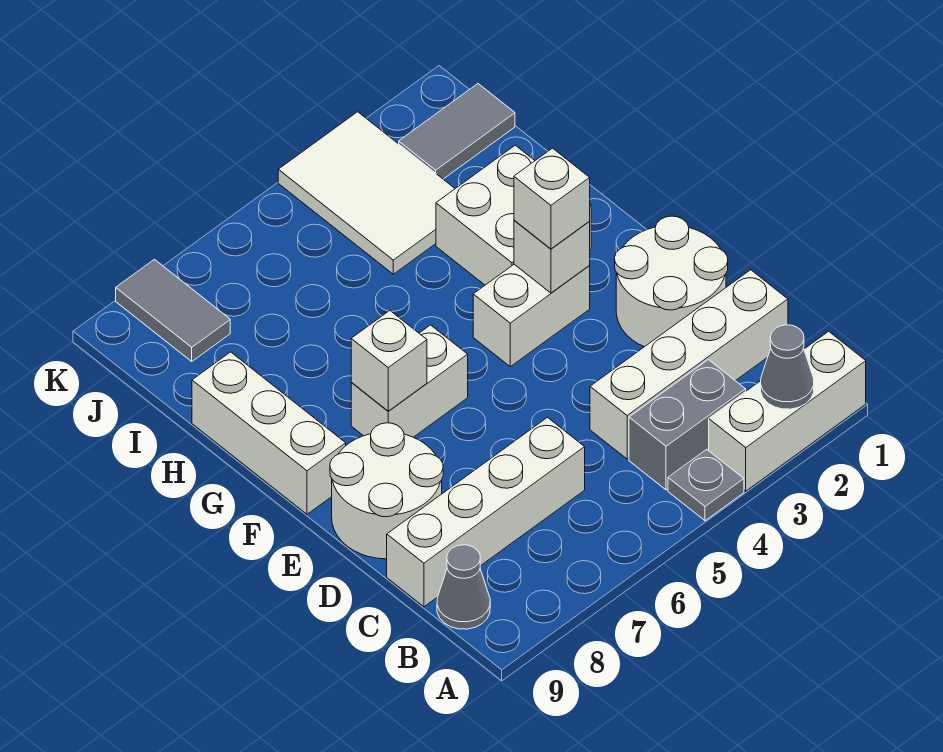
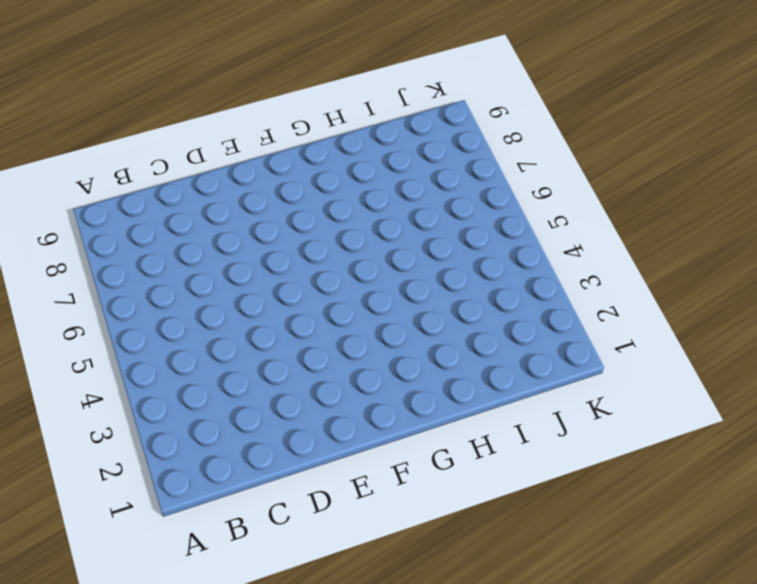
none -> white 1x3 brick [709,331,866,491]
none -> grey 1x1 plate [668,449,744,521]
none -> grey 1x2 brick [629,360,746,490]

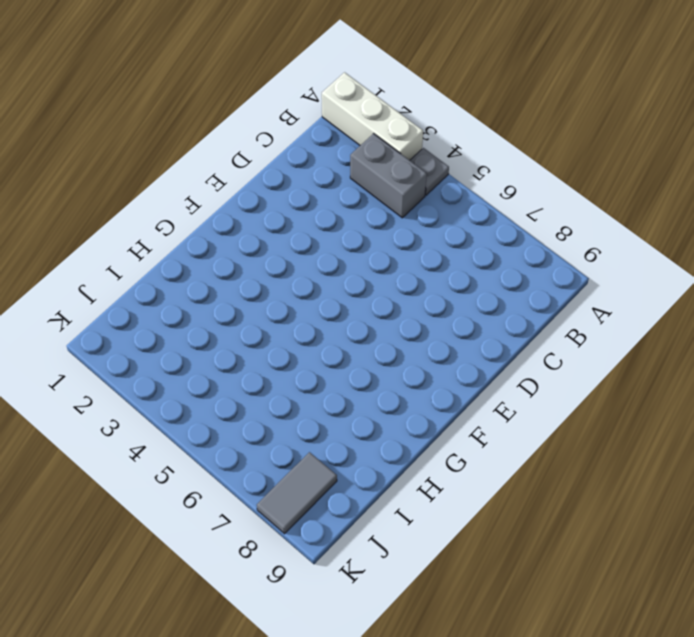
none -> grey 1x1 cone [437,545,490,629]
none -> white 1x4 brick [590,270,788,459]
none -> white 1x4 brick [387,418,585,607]

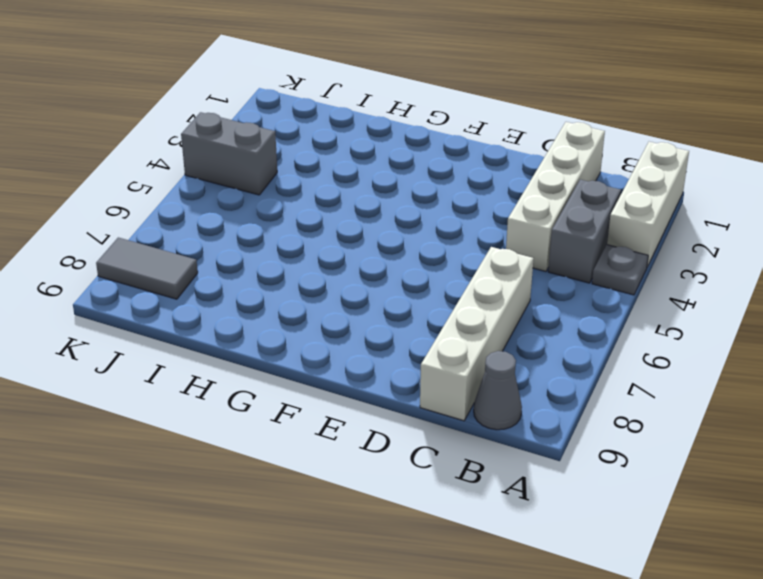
grey 1x2 brick [181,112,277,195] -> white 2x3 tile [278,112,455,274]
none -> white 2x2 round brick [615,216,728,347]
none -> white 2x2 round brick [330,423,443,559]
none -> white 1x2 brick [473,264,590,367]

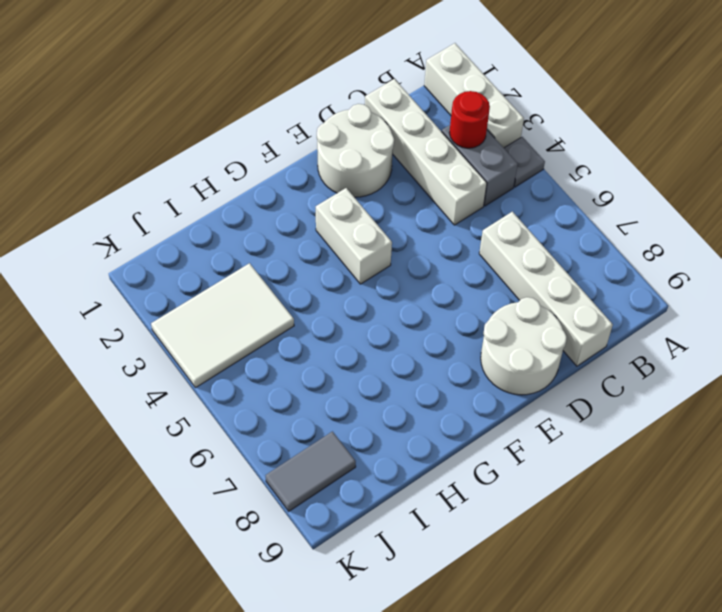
red 1x1 round brick [449,91,490,148] -> none
none -> grey 1x1 cone [437,545,490,629]
none -> white 1x2 brick [351,325,468,437]
none -> white 1x3 brick [192,352,346,514]

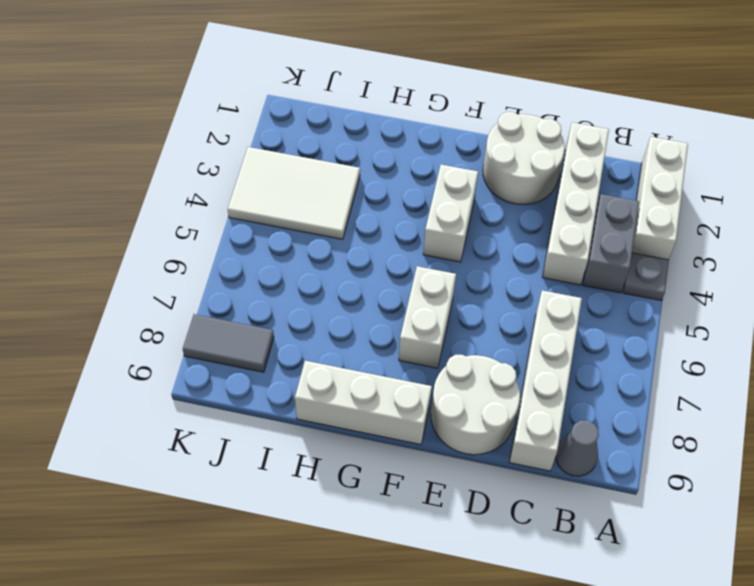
none -> white 2x2 brick [436,145,591,285]
none -> grey 1x2 tile [399,84,515,179]
none -> grey 1x1 cone [761,325,814,409]

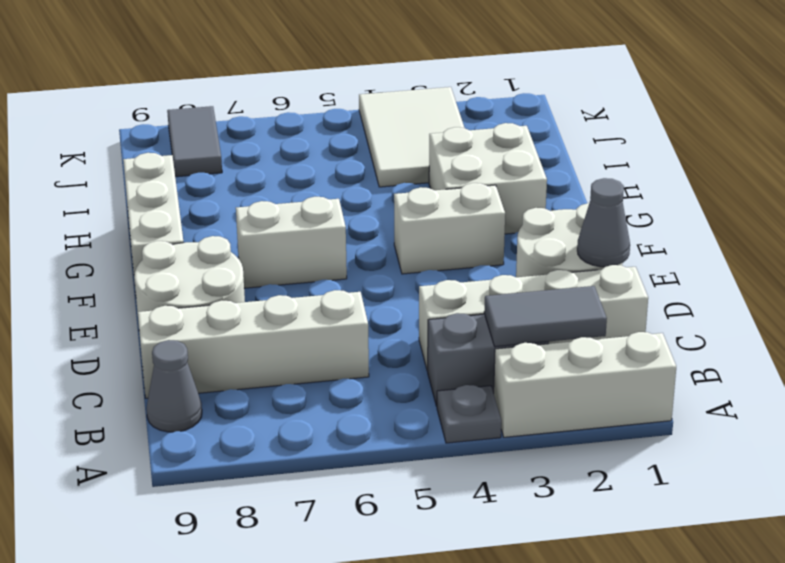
grey 1x2 tile [484,286,607,347] -> grey 1x2 tile moved to [399,84,515,179]
grey 1x1 cone [577,178,630,267] -> grey 1x1 cone moved to [761,325,814,409]
none -> white 1x1 brick [514,220,590,293]
none -> white 1x1 brick [351,311,427,411]
none -> white 1x1 brick [514,148,590,249]

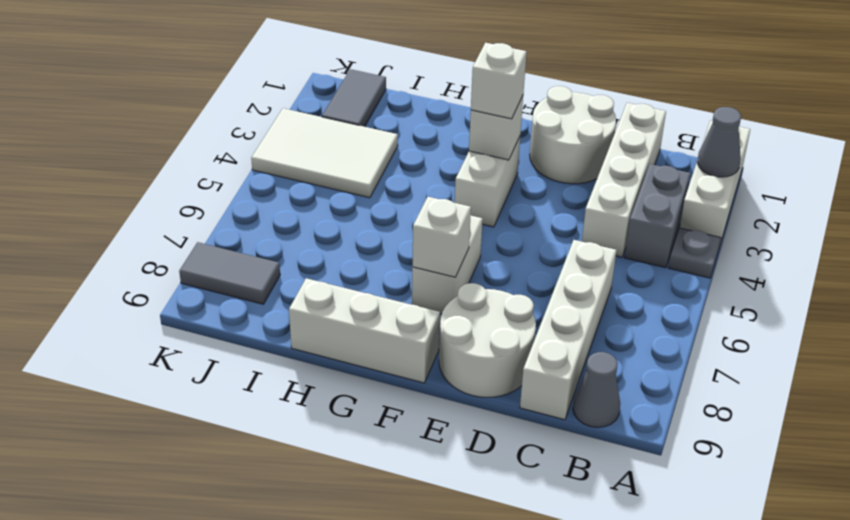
none -> white 2x2 brick [436,145,591,285]

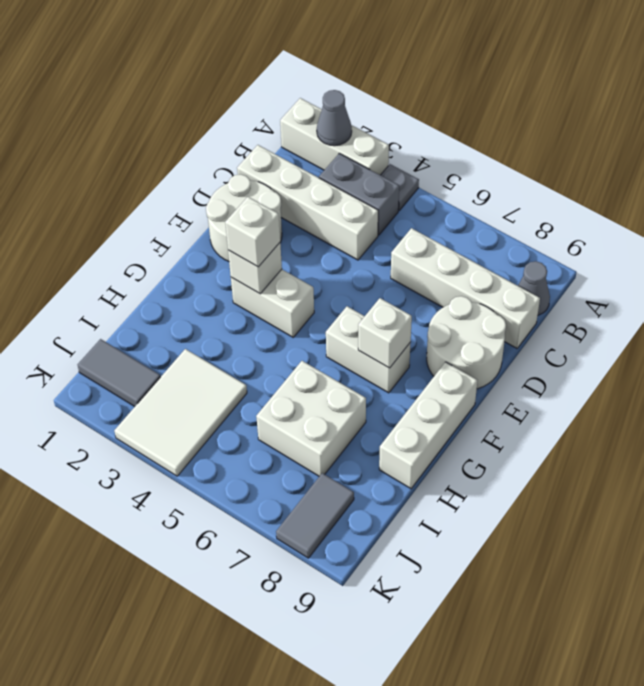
white 2x2 brick [256,361,366,476] -> white 2x2 brick moved to [436,145,591,285]

